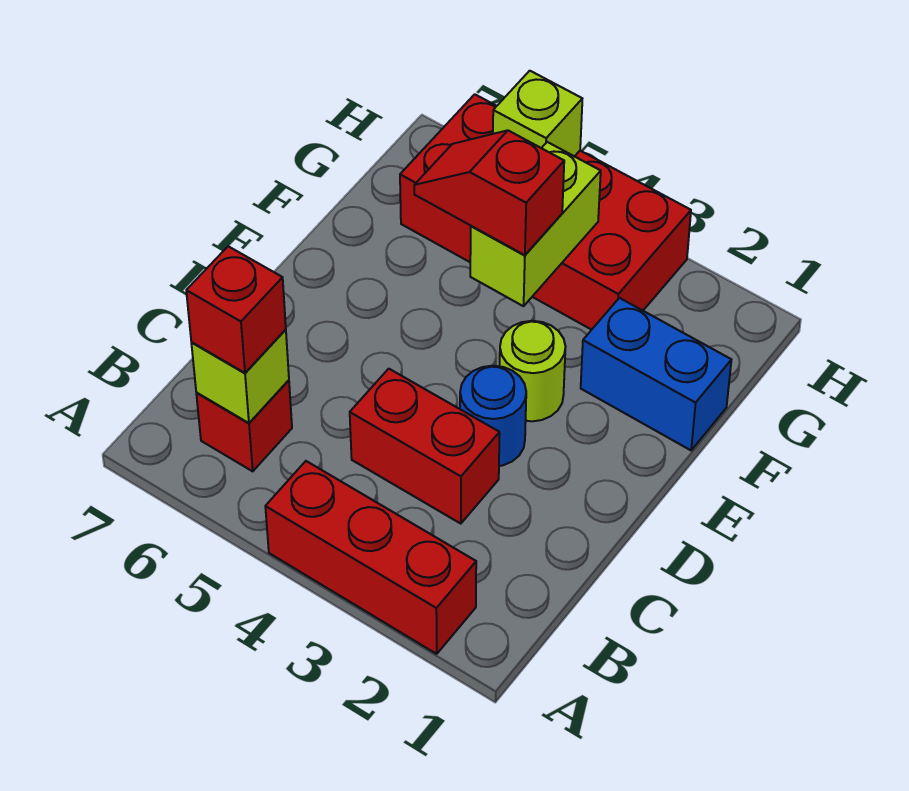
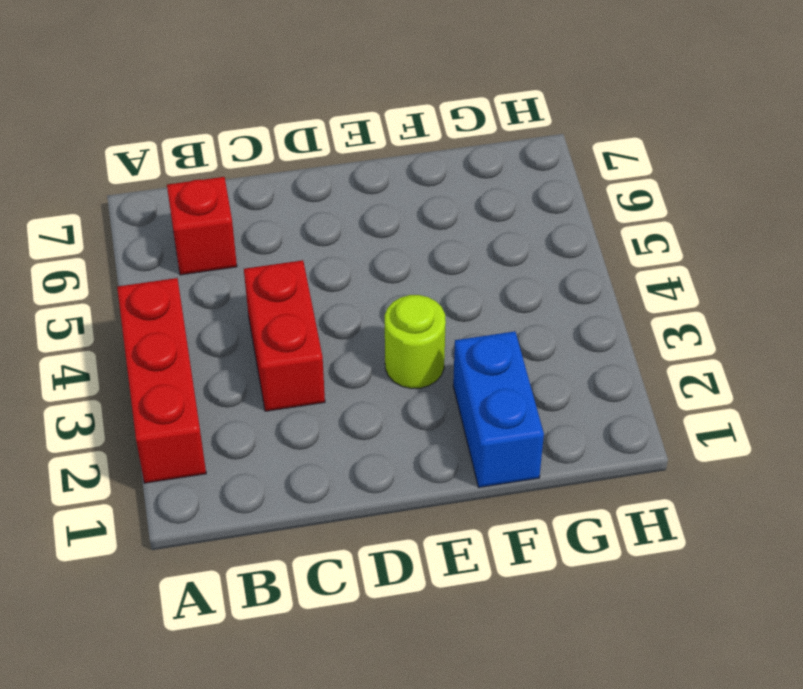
none -> blue 1x1 round brick [460,366,526,466]
none -> red 2x4 brick [400,94,691,330]
none -> lime 1x1 brick [191,330,289,423]

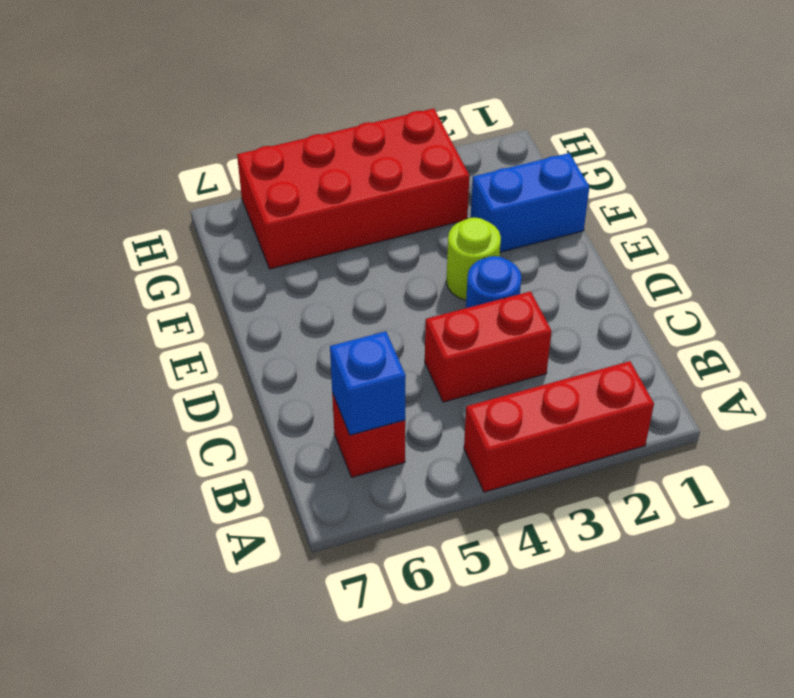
blue 1x1 brick [330,331,406,435] -> lime 1x1 brick [191,330,289,423]
none -> lime 1x2 brick [470,142,601,306]
none -> lime 1x1 brick [493,71,582,156]
none -> red 1x1 brick [186,246,286,373]

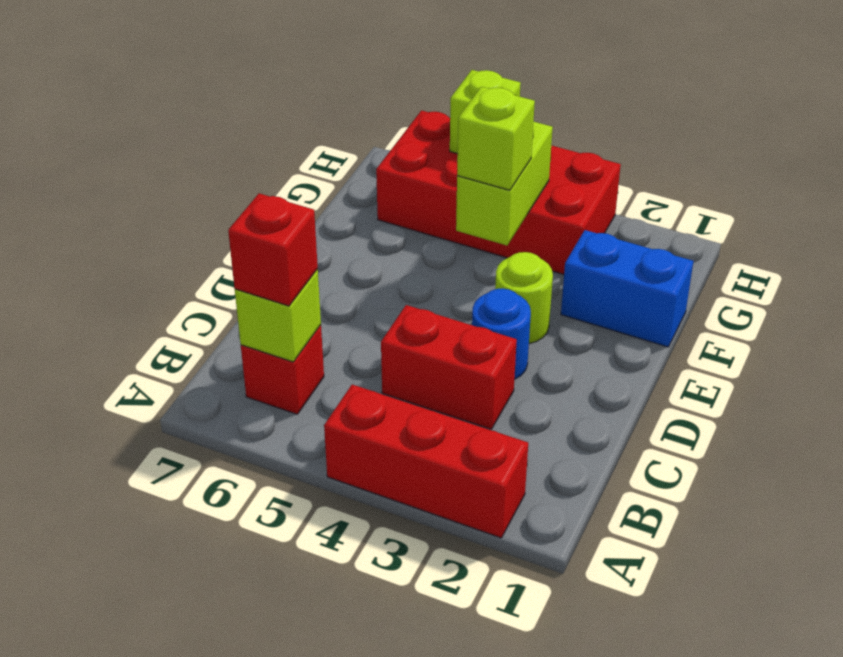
lime 1x1 brick [457,87,535,190] -> red 1x2 slope [414,130,564,255]

